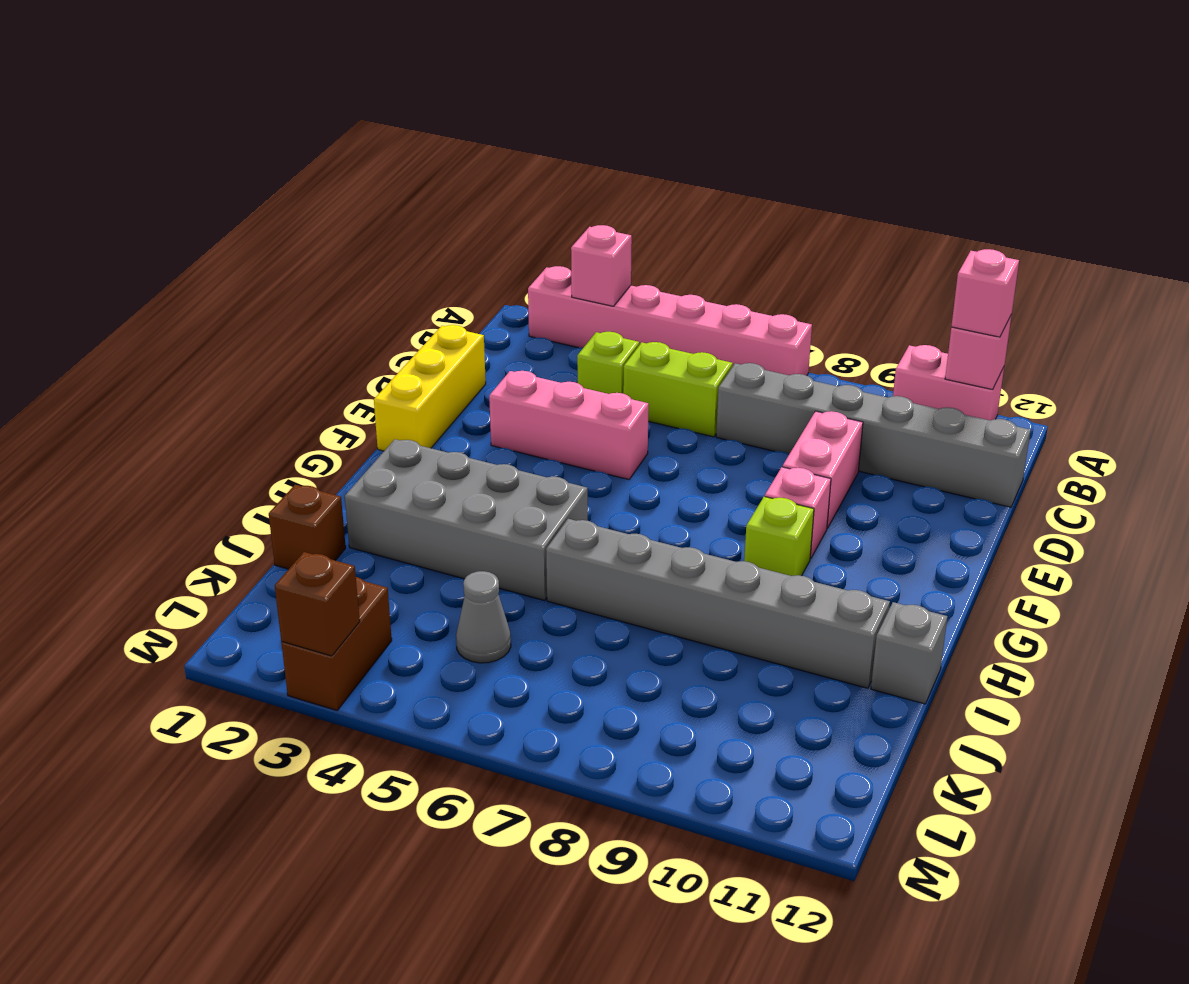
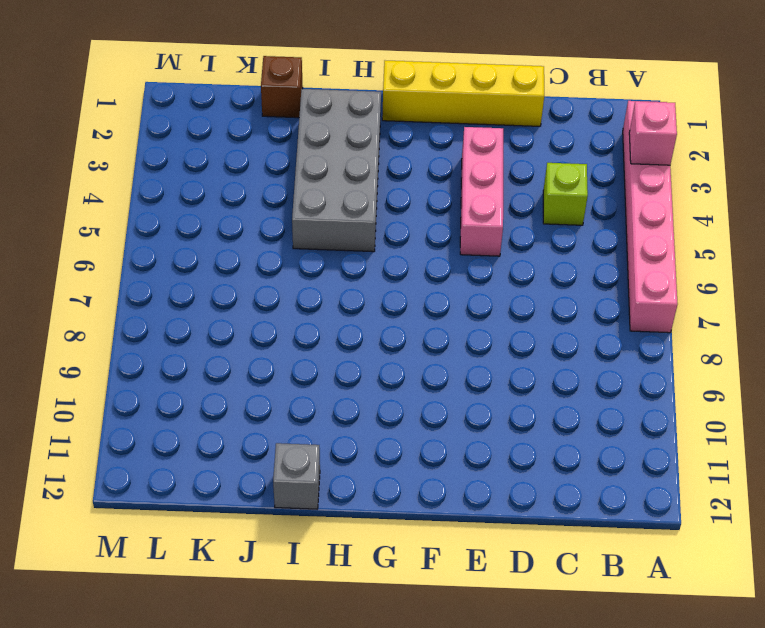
yellow 1x4 brick [382,61,544,126] -> yellow 1x3 brick [374,325,486,451]
none -> pink 1x2 brick [893,345,1004,420]
none -> lime 1x2 brick [623,342,733,437]
none -> grey 1x6 brick [716,363,1031,507]

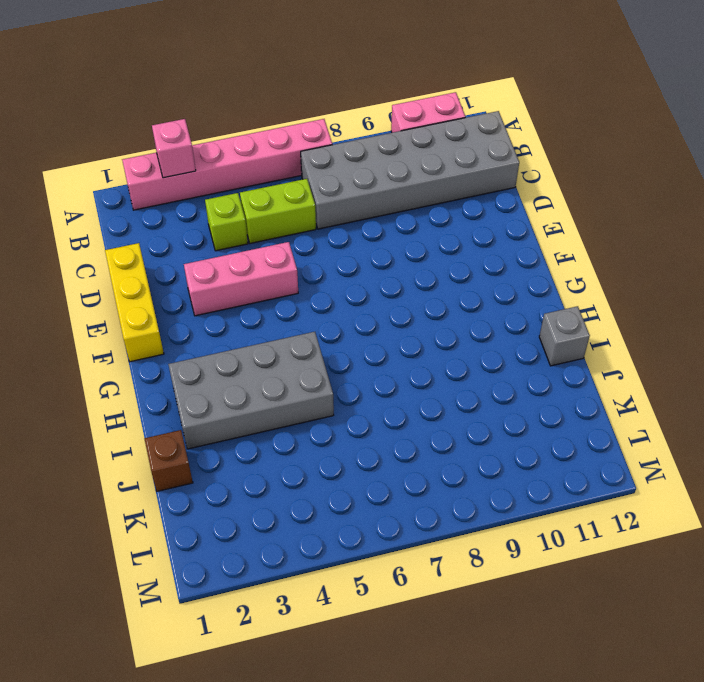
grey 2x6 brick [301,111,519,229] -> grey 1x6 brick [716,363,1031,507]
none -> pink 1x2 brick [783,411,863,528]
none -> pink 1x1 brick [765,467,831,559]
none -> lime 1x1 brick [744,496,814,576]

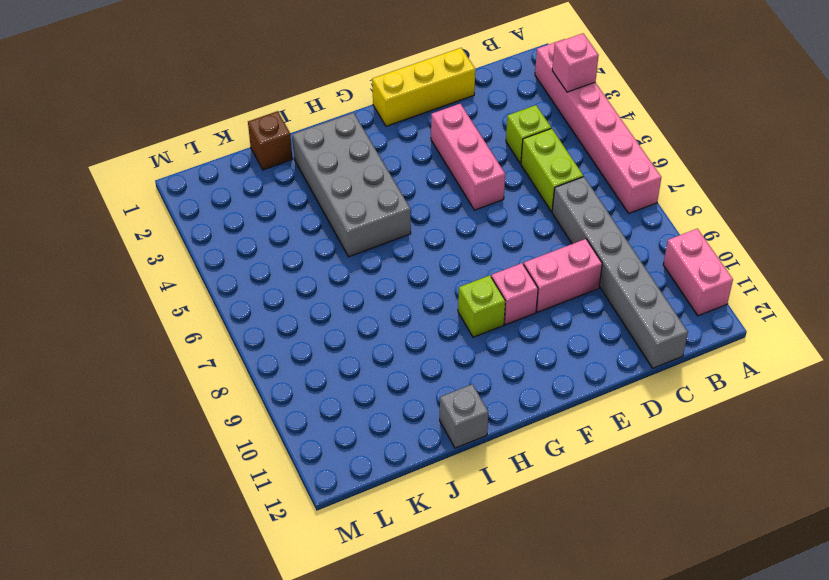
none -> grey 1x6 brick [546,519,890,688]
none -> grey 1x1 cone [456,571,511,663]
none -> brown 1x2 brick [281,577,392,710]

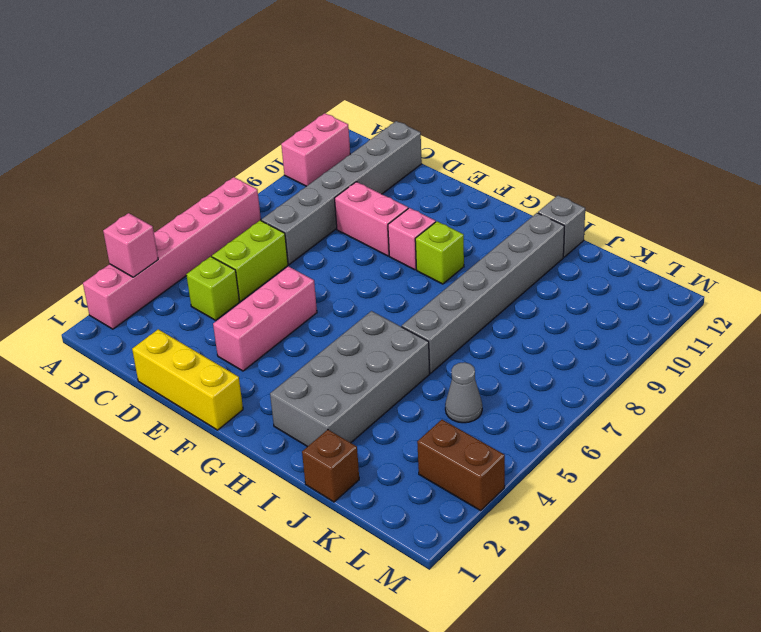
none -> pink 1x1 brick [945,316,1011,390]
none -> brown 1x1 brick [275,552,360,656]
none -> pink 1x1 brick [951,249,1019,337]

